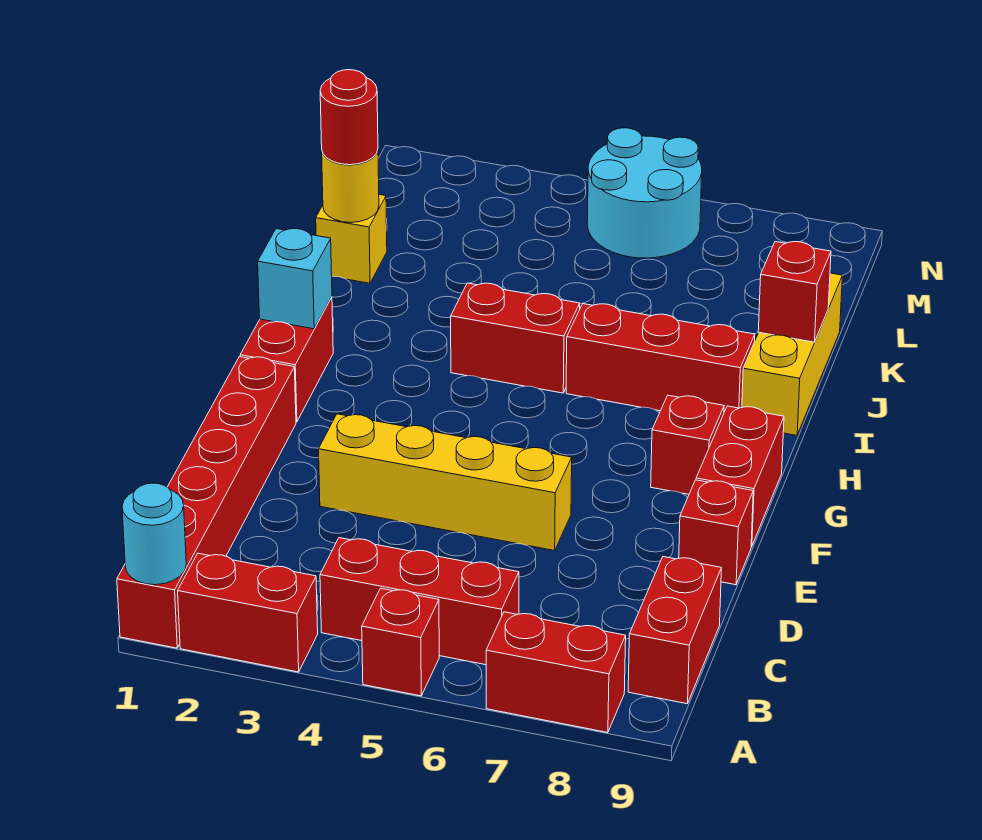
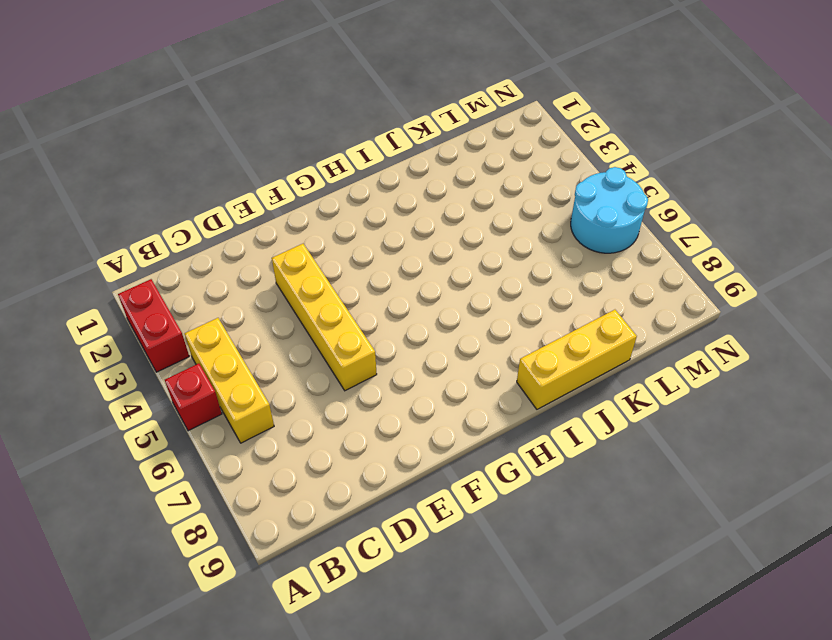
yellow 1x3 brick [185,318,274,443] -> red 1x3 brick [320,538,519,665]
none -> red 1x6 brick [117,357,296,648]
none -> red 1x2 brick [486,612,626,733]
none -> red 1x2 brick [628,557,721,704]

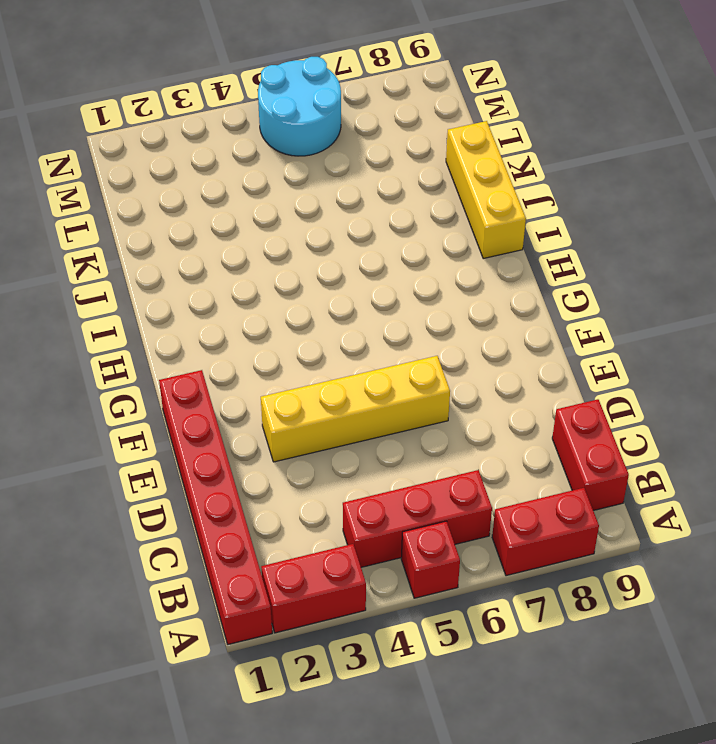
none -> red 1x1 brick [679,480,753,585]
none -> red 1x2 brick [696,406,784,547]
none -> red 1x2 brick [240,297,333,422]

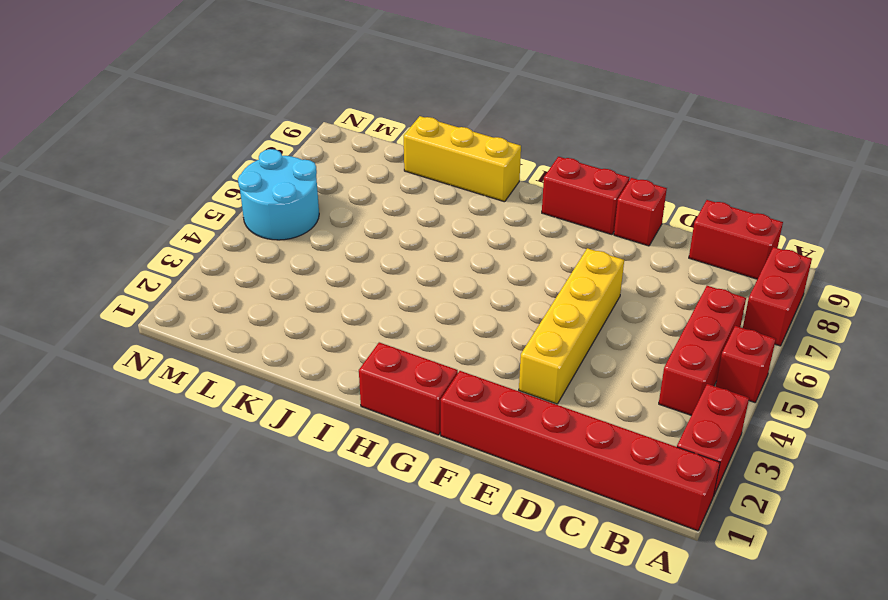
none -> red 1x1 brick [651,395,724,494]
none -> red 1x2 brick [451,283,580,393]
none -> red 1x3 brick [566,304,755,412]

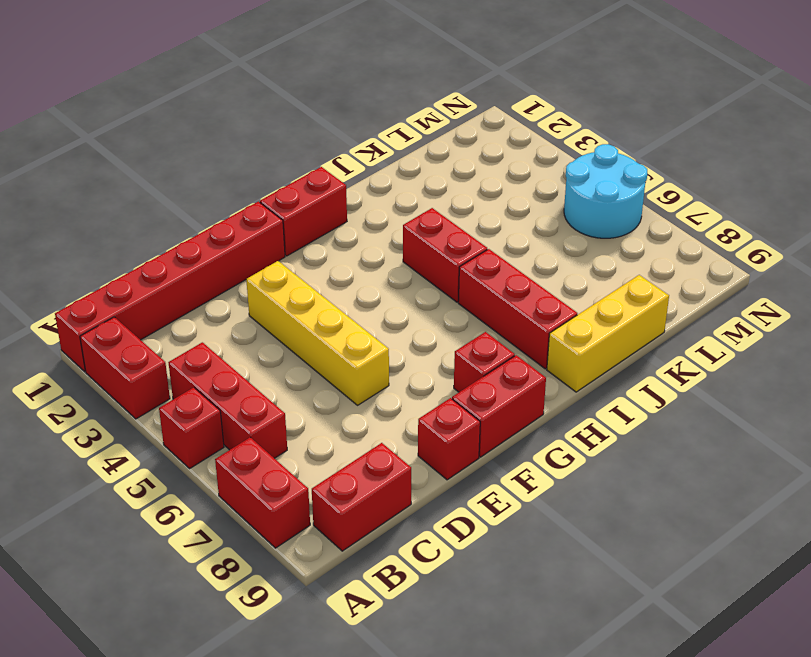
none -> yellow 1x1 brick [316,195,387,283]
none -> cyan 1x1 round brick [122,483,186,585]
none -> cyan 1x1 brick [258,229,332,329]

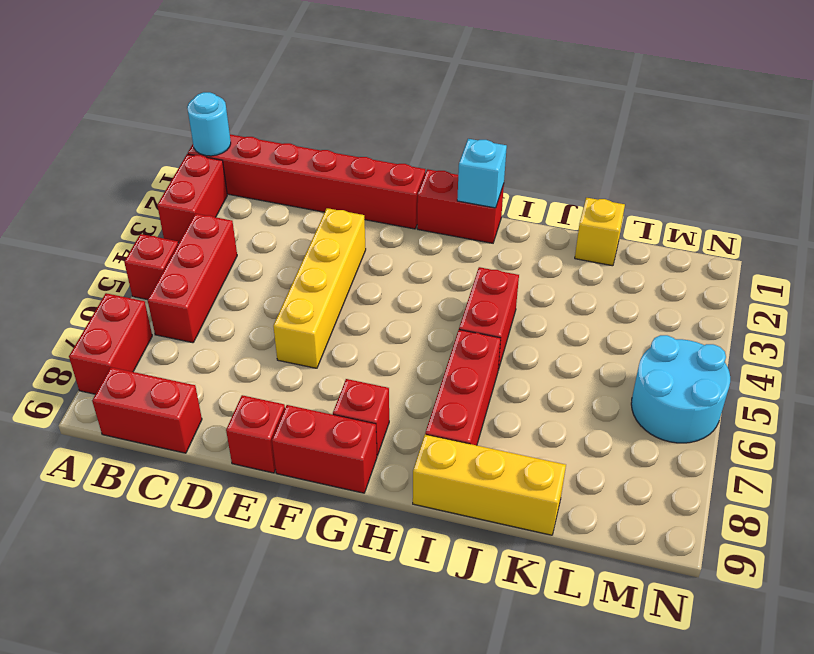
none -> red 1x1 brick [758,242,831,342]
none -> yellow 1x1 round brick [322,150,379,222]
none -> red 1x1 round brick [320,70,378,165]

